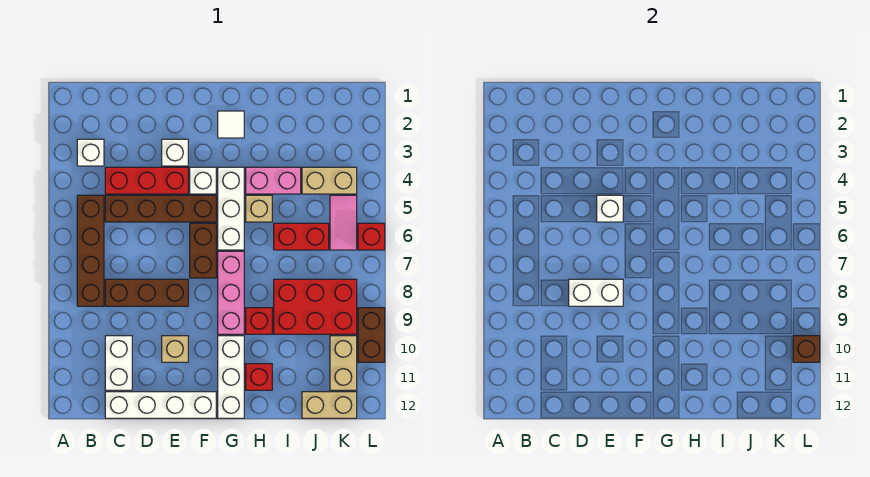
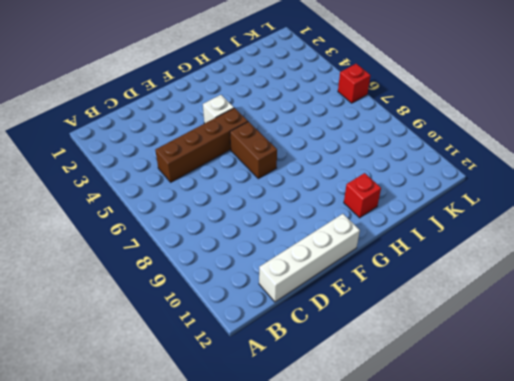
none -> white 1x1 brick [77,139,104,166]
none -> brown 1x4 brick [77,195,104,306]
none -> red 1x3 brick [105,167,188,194]
none -> brown 1x3 brick [105,279,188,306]

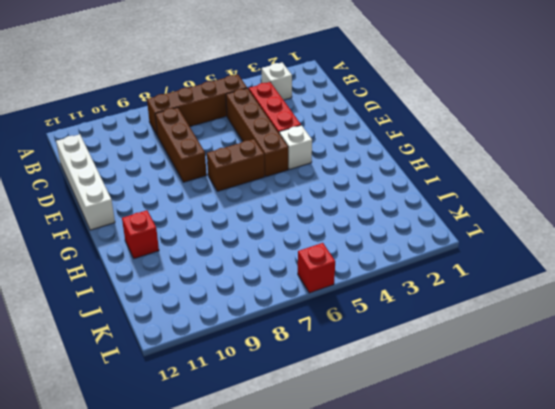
none -> white 1x2 brick [105,336,132,390]
none -> white 1x1 brick [162,139,188,166]
none -> tan 1x1 brick [162,336,188,362]
none -> white 1x1 tile [218,111,244,138]

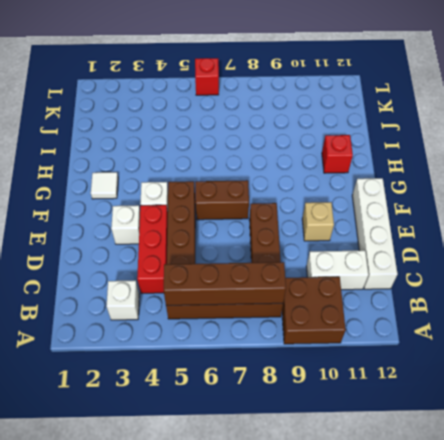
brown 2x2 brick [282,277,346,344] -> none
brown 1x4 brick [164,262,286,305] -> none
none -> white 1x3 brick [218,167,244,250]
none -> pink 1x3 brick [218,251,244,334]
none -> white 1x3 brick [218,336,244,418]
none -> pink 1x2 brick [246,167,301,194]

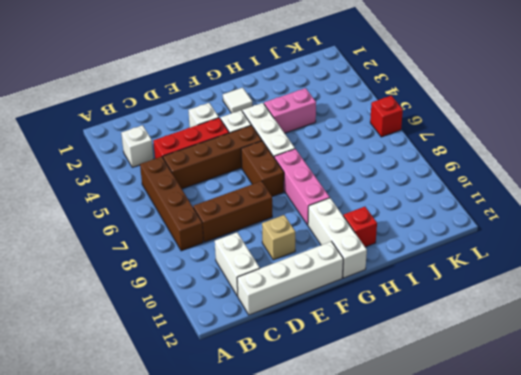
none -> tan 1x1 brick [246,195,272,222]
none -> red 1x1 brick [246,308,272,334]
none -> red 1x2 brick [274,223,329,250]
none -> red 2x3 brick [274,279,357,334]

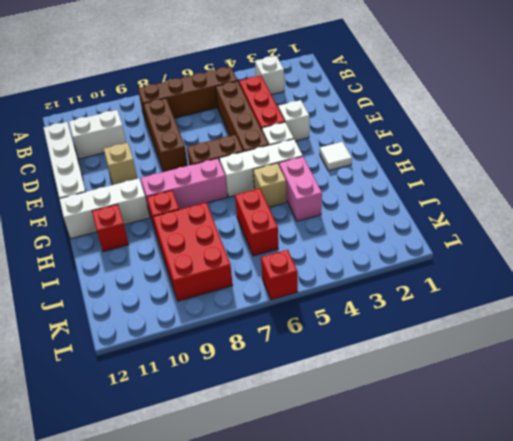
none -> tan 1x2 brick [302,167,357,194]
none -> tan 1x2 brick [302,392,357,418]
none -> pink 1x2 tile [330,195,357,250]
none -> tan 1x2 brick [330,336,357,390]

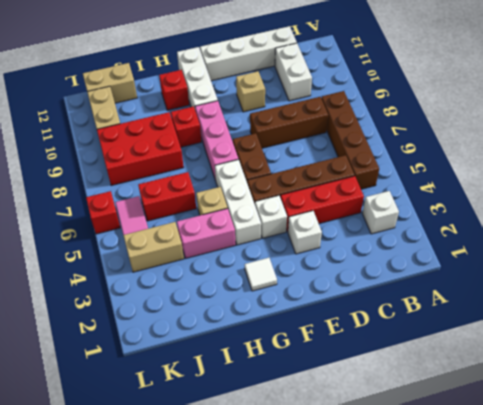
none -> brown 1x2 brick [358,308,385,362]
none -> white 1x2 brick [569,279,623,306]
none -> white 1x1 brick [597,195,623,222]
none -> brown 1x1 brick [793,336,820,362]

